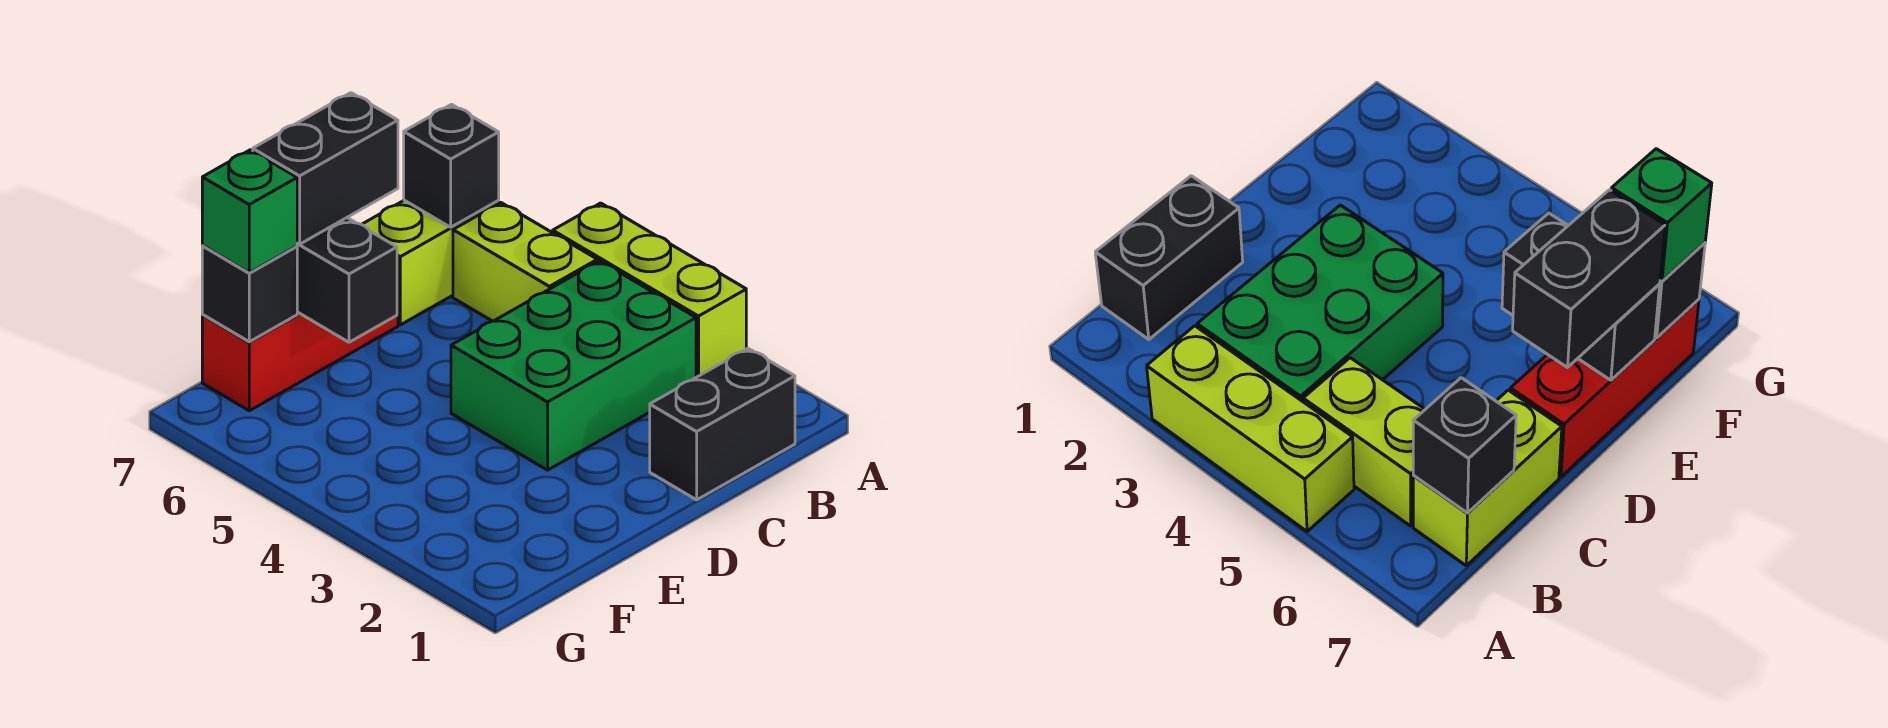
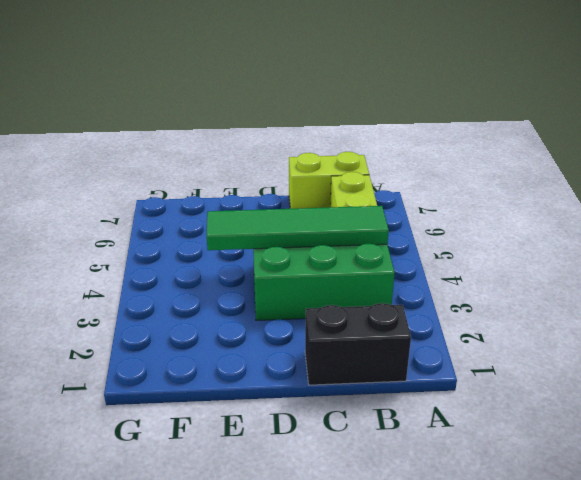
green 1x4 tile [206,206,389,250] -> none
none -> lime 1x3 brick [553,203,746,377]
none -> red 1x3 brick [202,258,398,411]

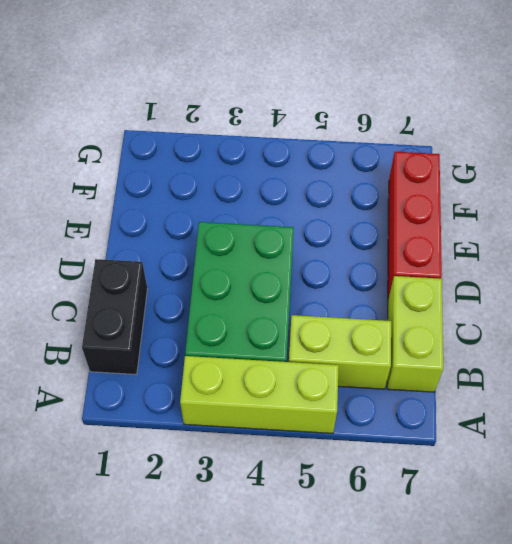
none -> black 1x1 brick [404,104,499,227]
none -> black 1x2 brick [297,218,397,342]

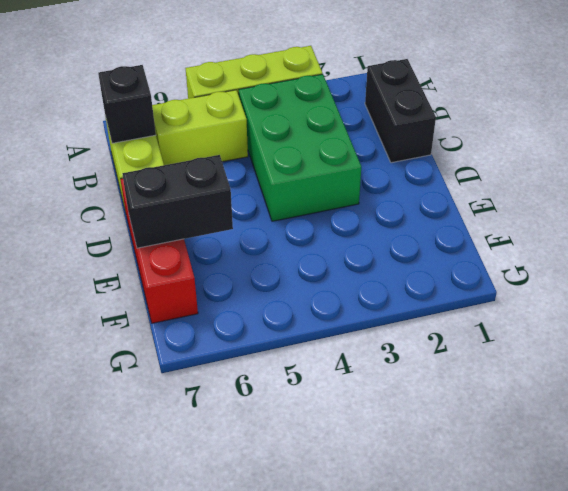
none -> black 1x1 brick [202,246,297,342]
none -> black 1x2 brick [253,93,398,244]

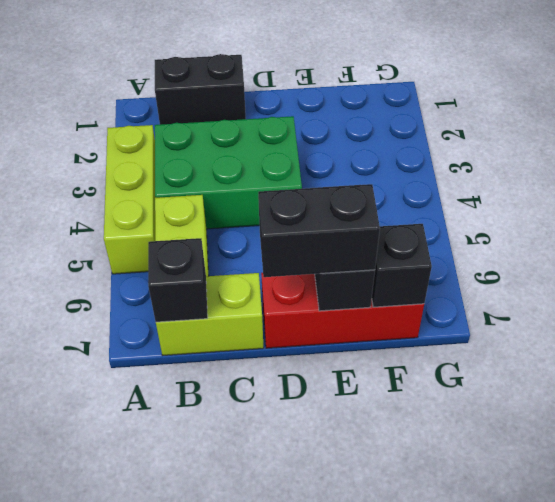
none -> green 1x1 brick [202,150,297,273]

